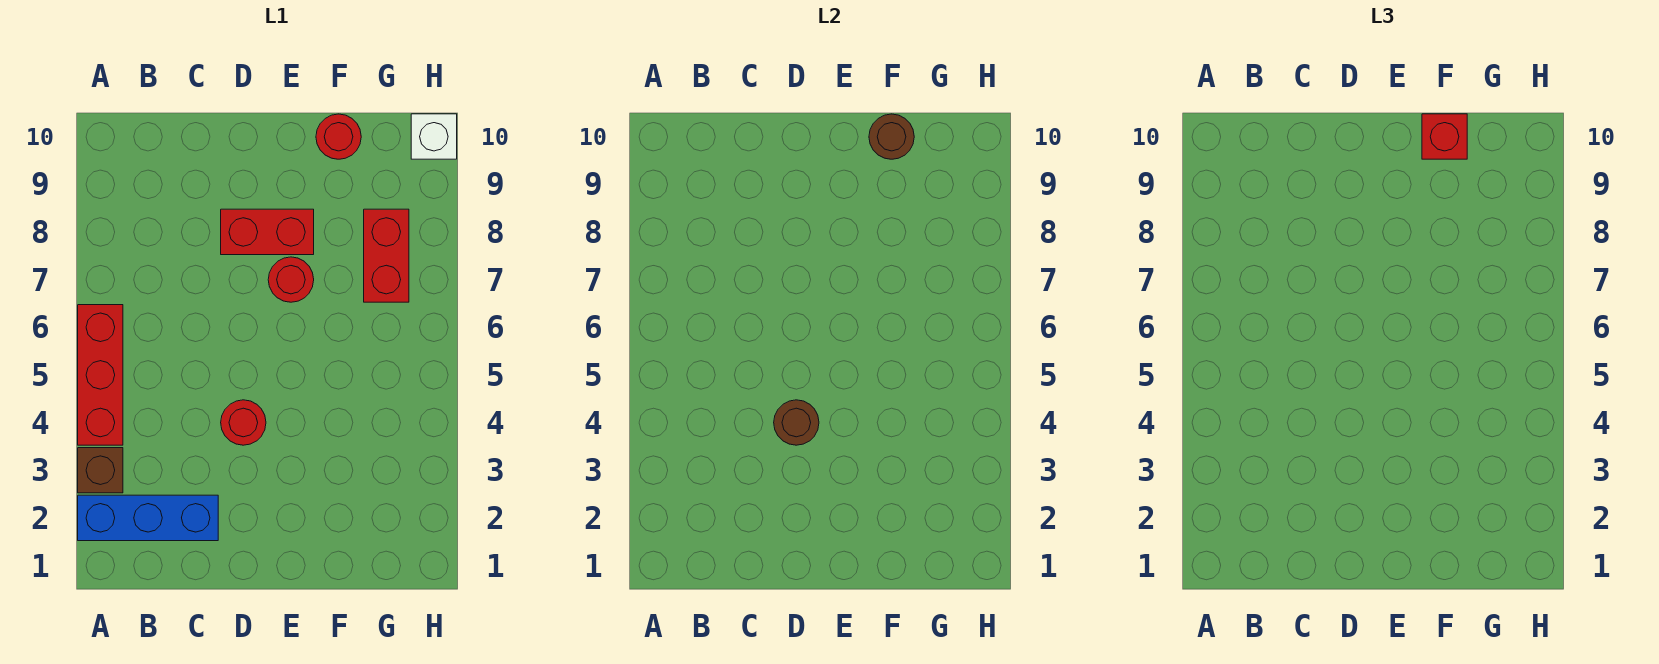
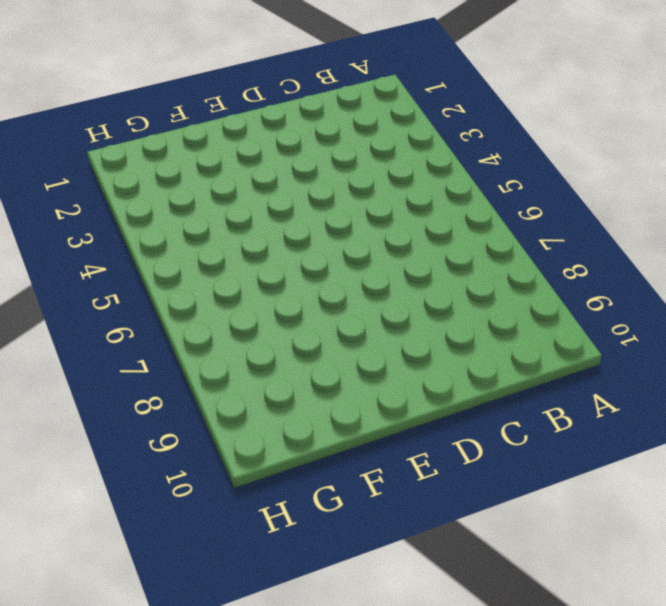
none -> blue 1x3 brick [78,495,218,541]
none -> brown 1x1 brick [78,448,123,493]
none -> red 1x3 brick [78,305,123,445]

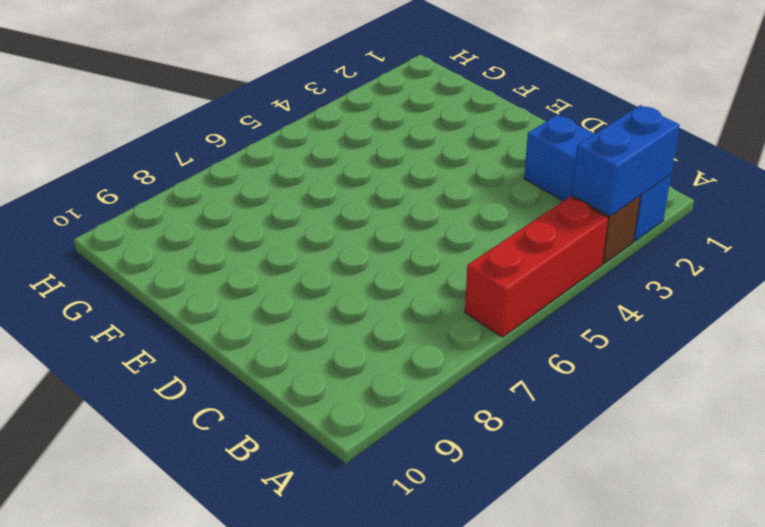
blue 1x2 brick [572,105,680,216] -> none
none -> red 1x1 round brick [221,400,266,445]
none -> red 1x2 brick [221,209,314,255]
none -> red 1x1 round brick [268,257,314,302]

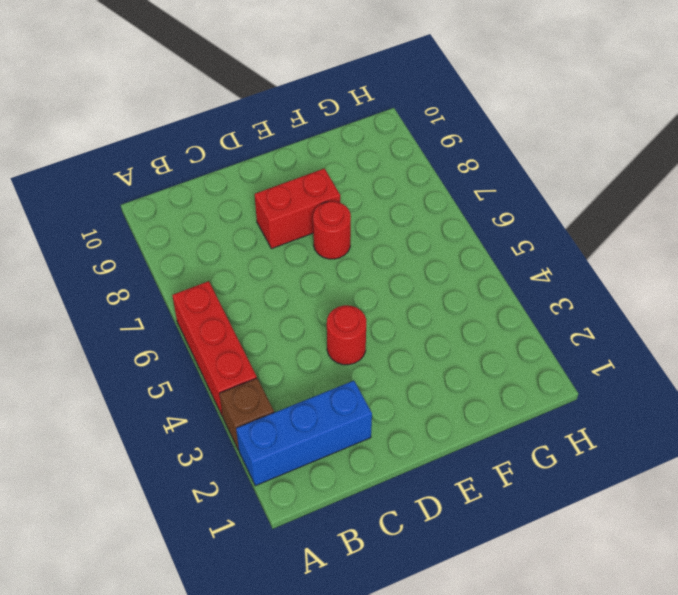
none -> red 1x1 round brick [316,114,361,159]
none -> red 1x2 brick [364,209,409,302]
none -> white 1x1 brick [411,114,457,159]

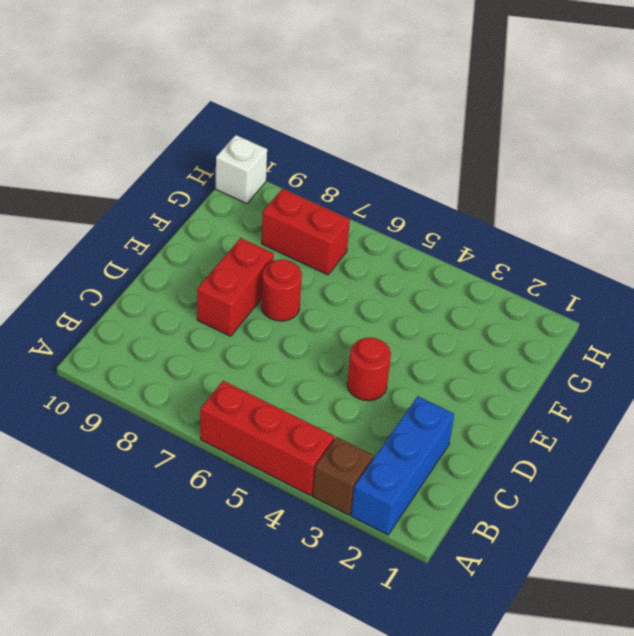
none -> red 1x1 round brick [316,114,361,159]
none -> brown 1x1 round brick [774,400,819,445]
none -> brown 1x1 round brick [869,114,914,159]

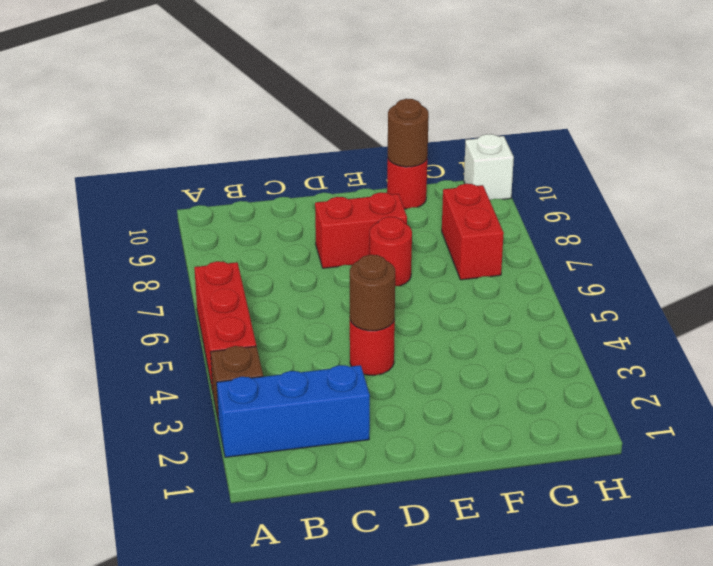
none -> red 1x1 brick [1422,114,1467,159]

